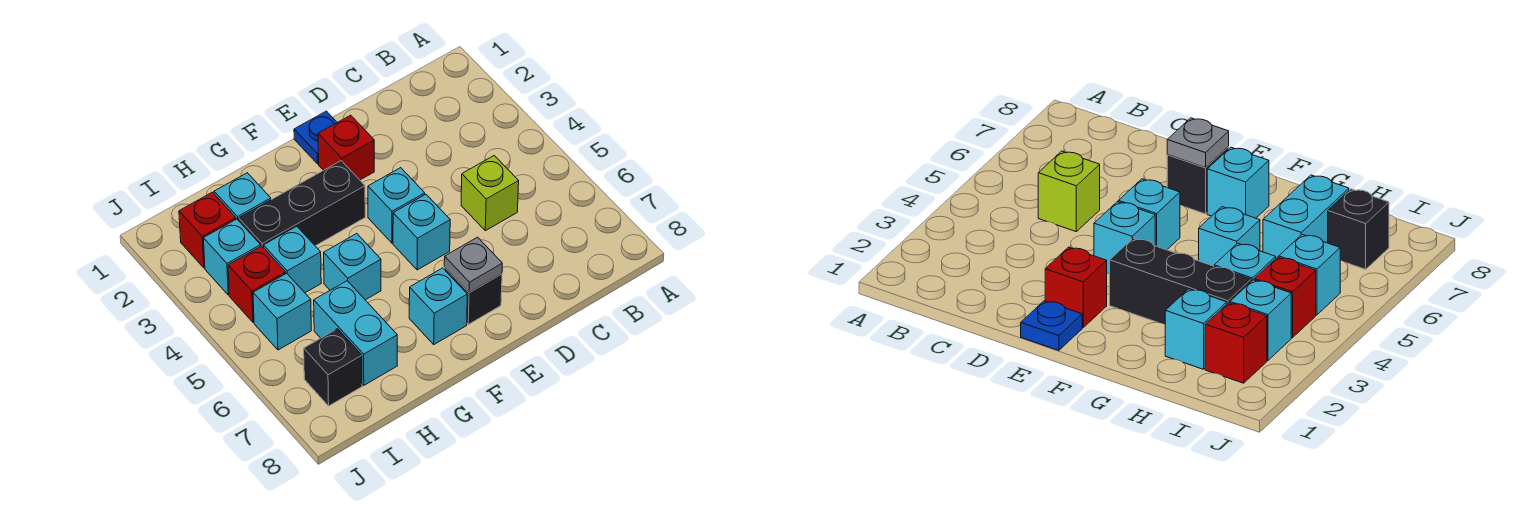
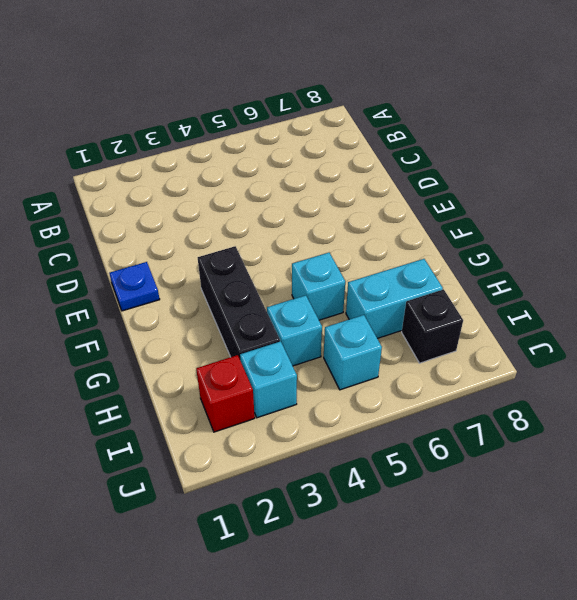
none -> lime 1x1 brick [461,156,519,231]
none -> red 1x1 brick [318,115,374,180]
none -> cyan 1x1 brick [368,168,425,243]

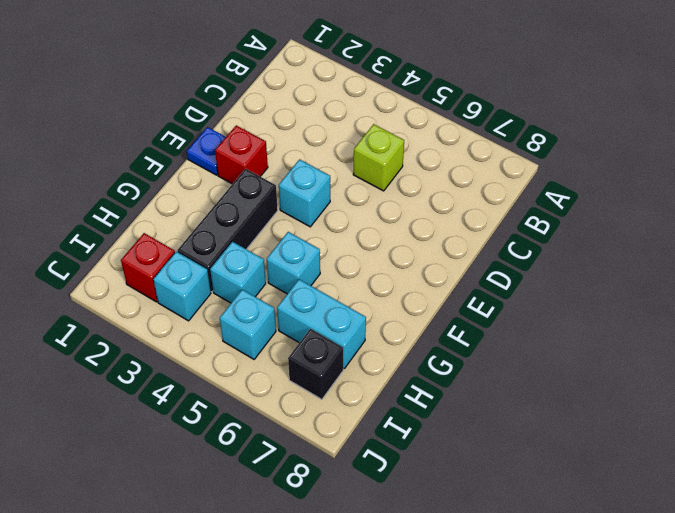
none -> cyan 1x1 brick [393,194,450,270]
none -> black 1x1 brick [444,267,502,324]
none -> cyan 1x1 brick [409,268,467,344]

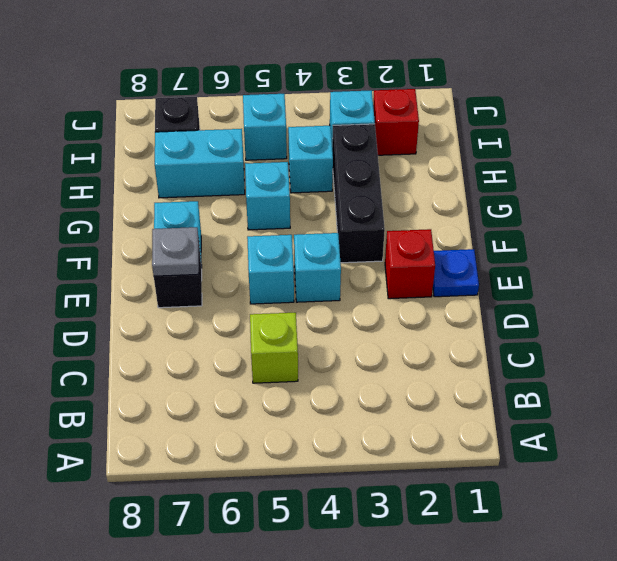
none -> cyan 1x1 brick [214,173,271,221]
none -> red 1x1 brick [228,246,286,322]

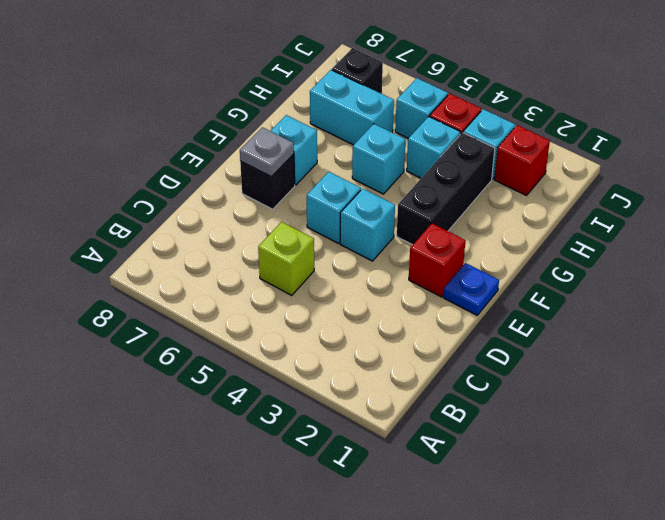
none -> cyan 1x1 brick [214,173,271,221]

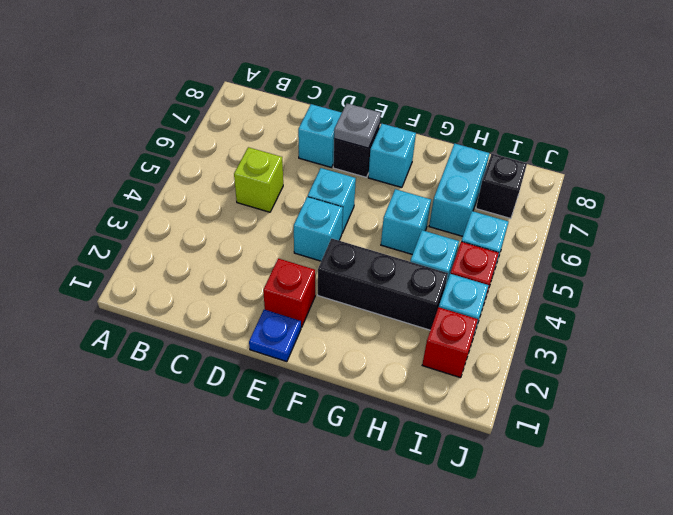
cyan 1x1 brick [298,104,342,167] -> cyan 1x1 brick moved to [214,173,271,221]

